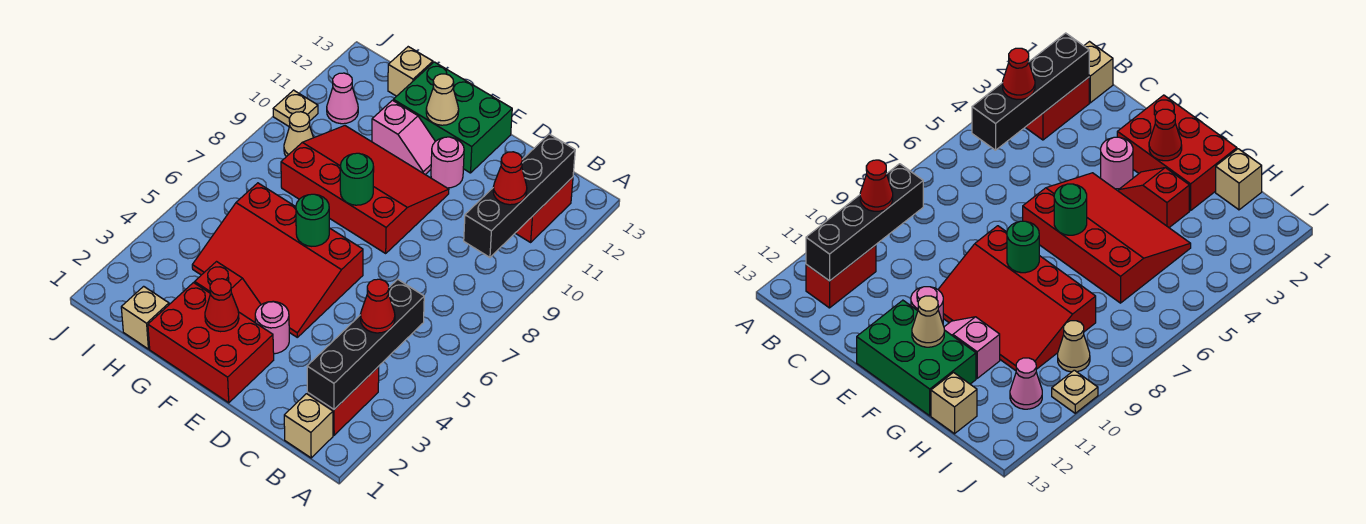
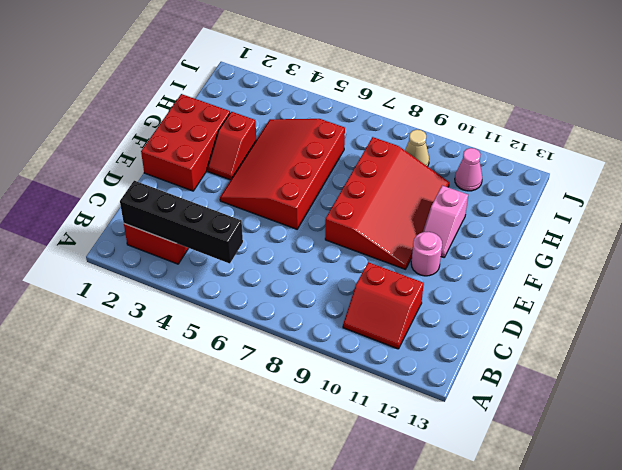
red 2x2 slope [343,262,424,349] -> red 1x2 brick [516,177,573,242]
none -> tan 1x1 brick [284,394,333,458]
none -> pink 1x1 round brick [255,302,289,354]
none -> green 2x3 brick [393,62,512,173]

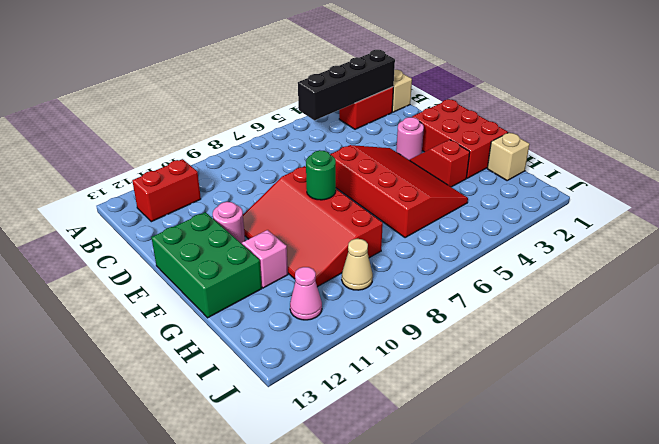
none -> tan 1x1 brick [388,47,433,96]
none -> tan 1x1 plate [273,90,318,127]
none -> black 1x4 brick [464,134,575,257]

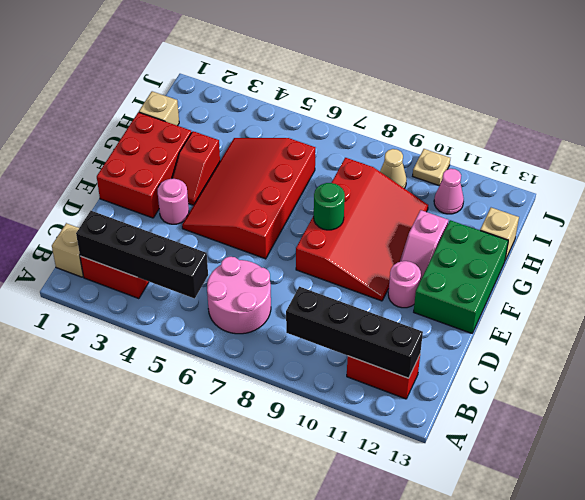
pink 2x2 round brick [207,257,271,334] -> none
none -> red 1x1 cone [205,279,239,332]
none -> green 1x1 round brick [296,194,329,246]
none -> tan 1x1 cone [426,74,459,125]

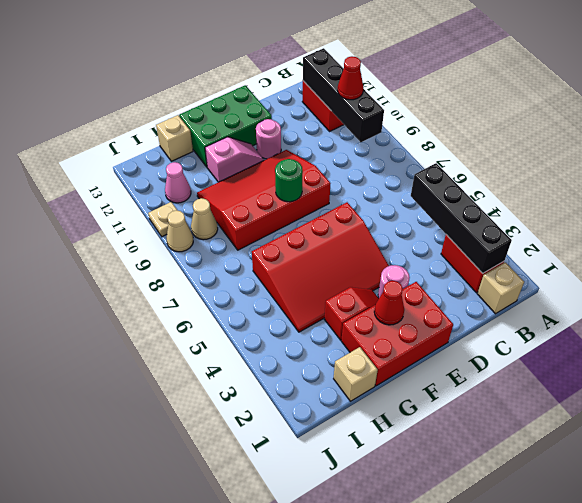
tan 1x1 cone [167,210,193,252] -> tan 1x1 cone moved to [426,74,459,125]
none -> green 1x1 round brick [296,194,329,246]
none -> red 1x1 cone [360,279,395,333]

